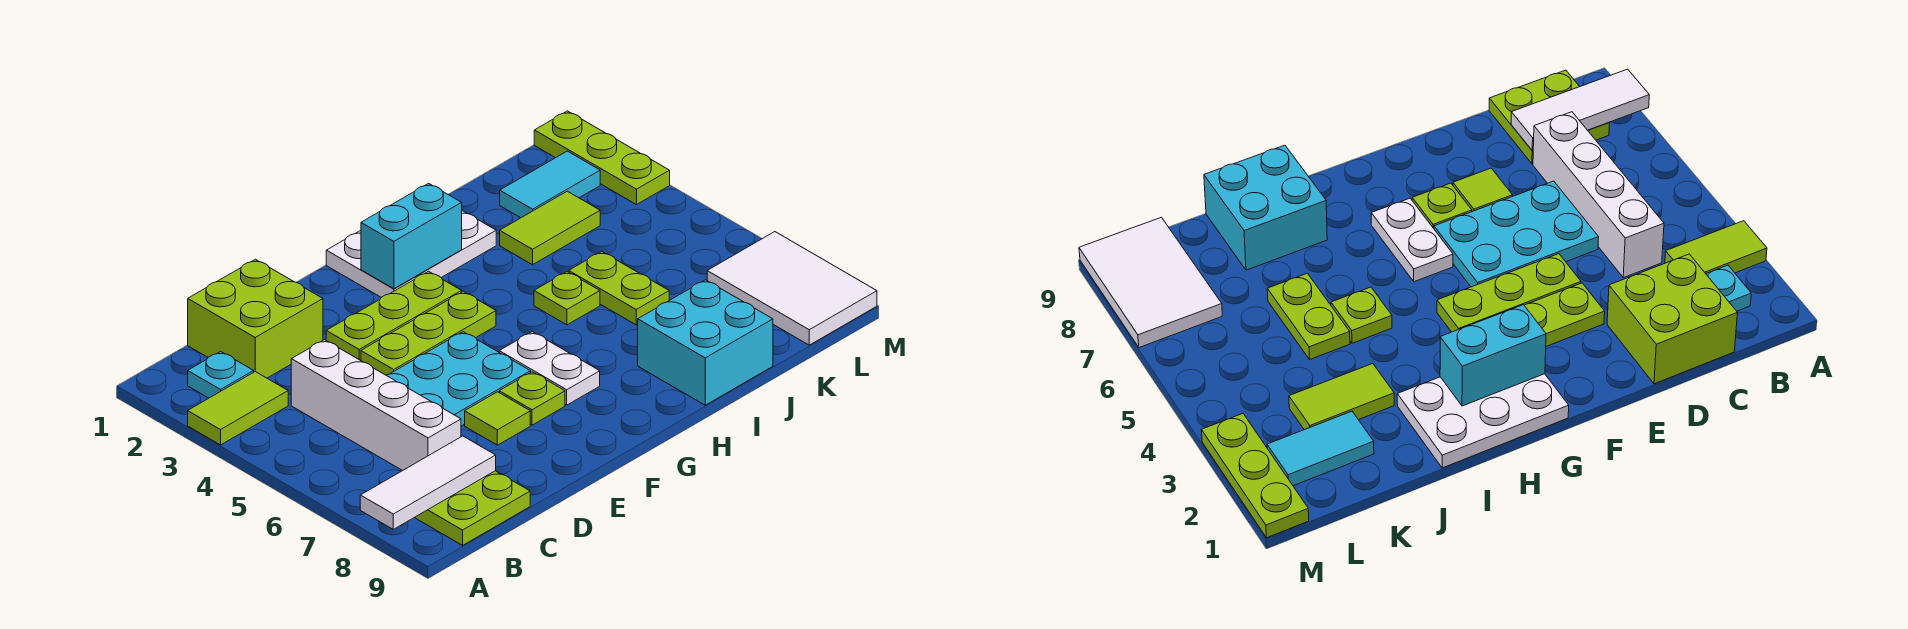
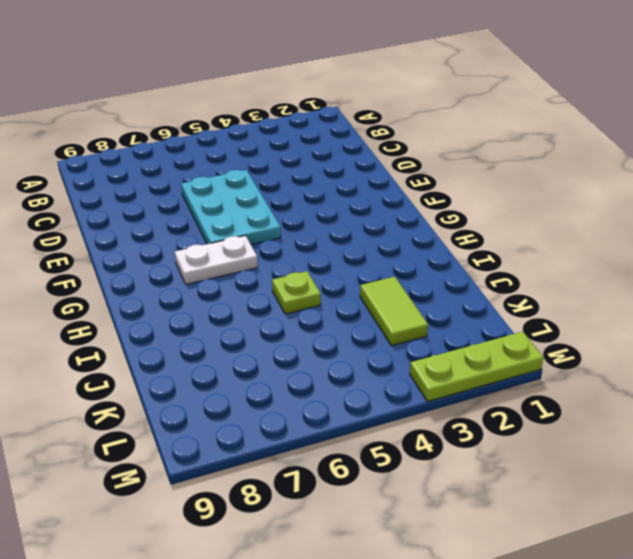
none -> lime 1x2 tile [188,372,288,445]
none -> cyan 1x1 plate [188,351,254,398]
none -> lime 2x2 plate [415,471,530,545]

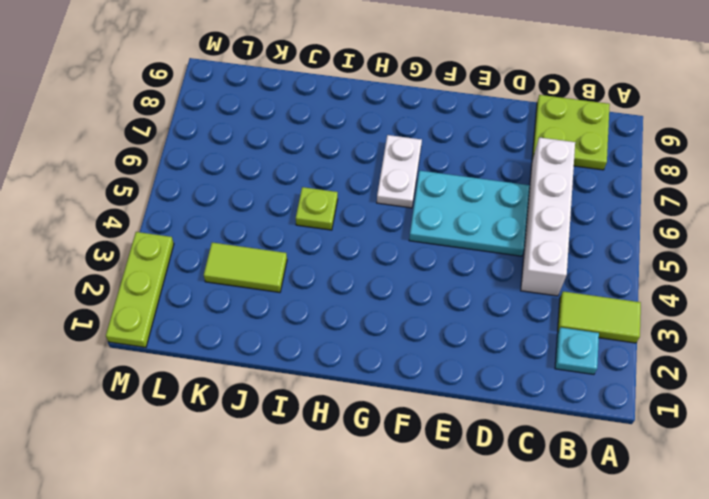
none -> lime 2x2 brick [188,259,323,378]
none -> lime 1x3 plate [326,271,462,361]
none -> lime 1x3 plate [361,292,496,375]

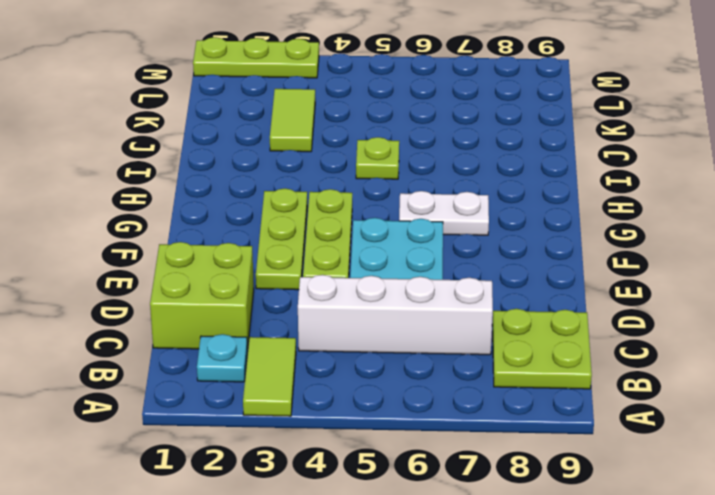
none -> lime 1x1 tile [465,392,530,445]
none -> lime 1x1 plate [499,372,565,425]
none -> white 2x3 plate [326,211,496,297]

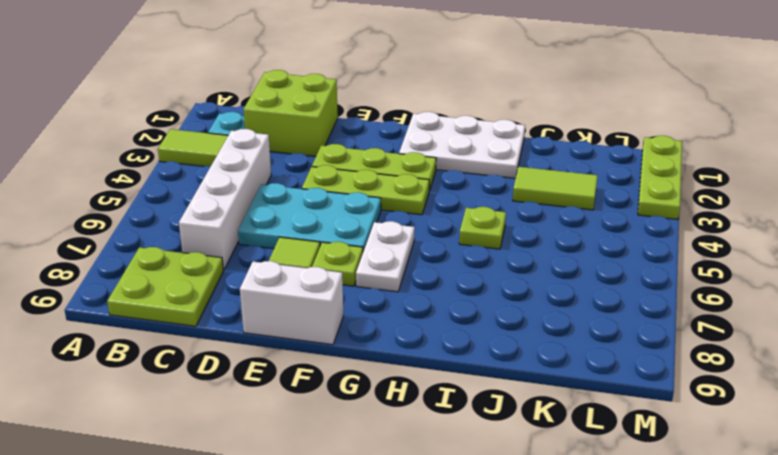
white 1x2 brick [240,261,343,345] -> none
none -> cyan 2x2 brick [638,280,773,405]
none -> lime 1x2 plate [569,252,669,325]
none -> cyan 1x2 tile [500,151,600,218]

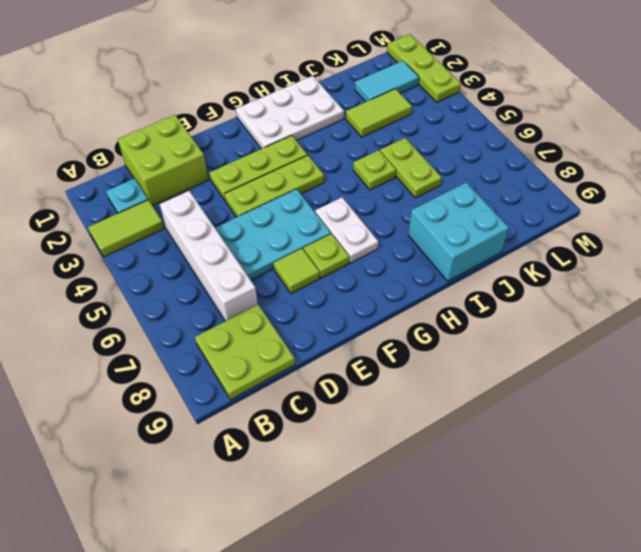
none -> white 2x3 tile [707,232,877,345]
none -> white 1x3 tile [360,436,496,529]
none -> cyan 1x2 brick [361,183,462,289]

